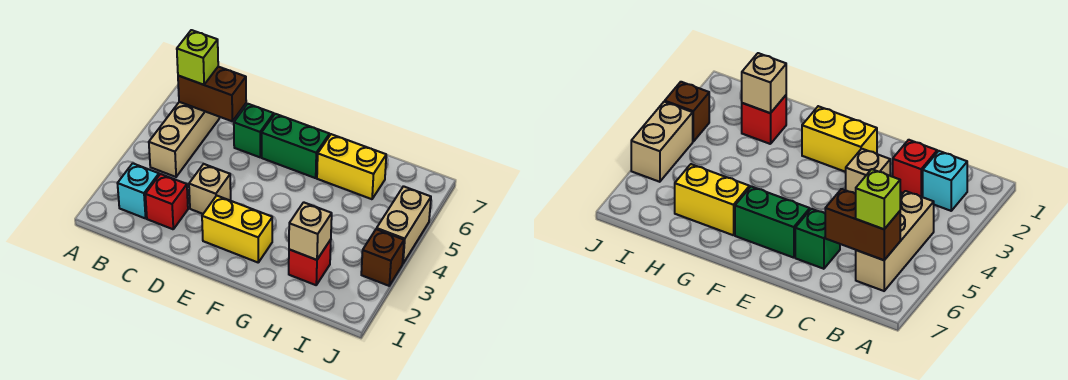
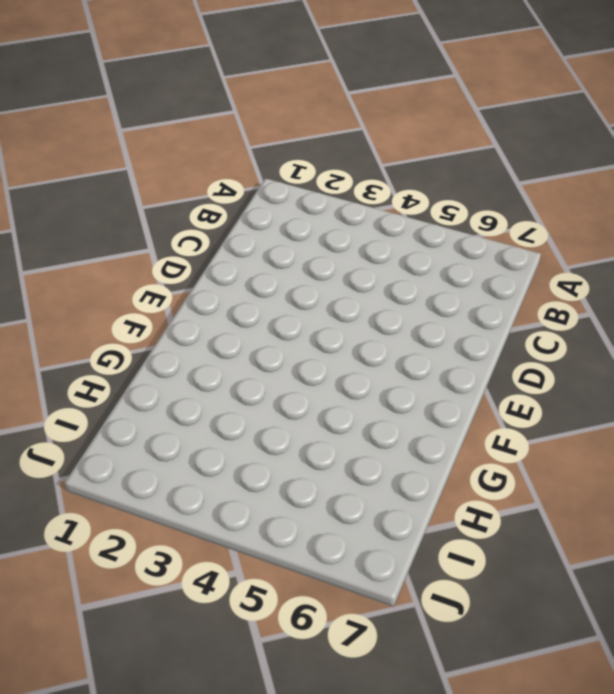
none -> cyan 1x1 brick [117,163,159,218]
none -> tan 1x3 brick [149,102,219,177]
none -> red 1x1 brick [145,174,188,229]

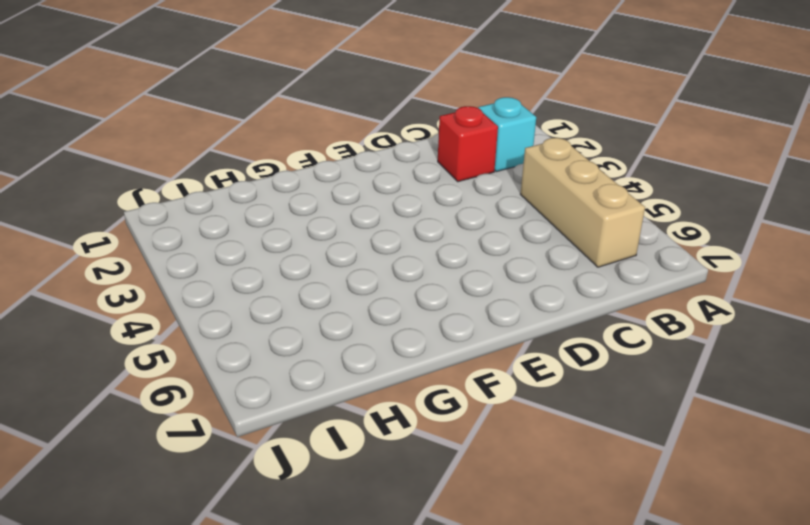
none -> tan 1x1 brick [189,164,231,214]
none -> green 1x1 brick [234,104,274,157]
none -> yellow 1x2 brick [202,196,272,262]

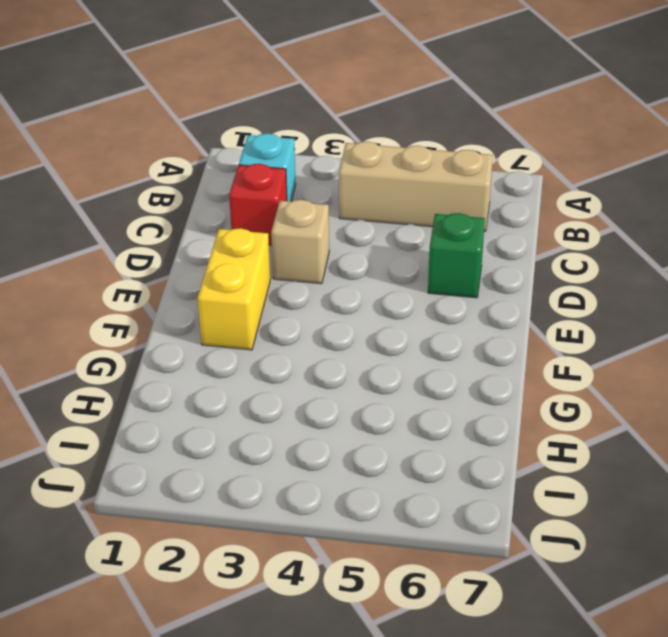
none -> green 1x2 brick [262,114,330,178]
none -> yellow 1x2 brick [317,134,386,199]
none -> red 1x1 brick [289,240,331,285]

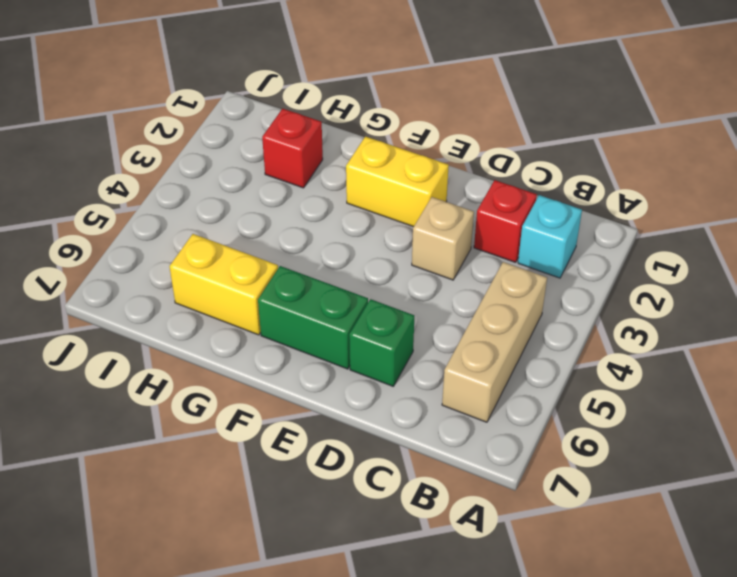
none -> brown 1x1 brick [361,229,404,286]
none -> tan 1x2 brick [377,186,431,264]
none -> brown 1x2 brick [178,67,246,121]

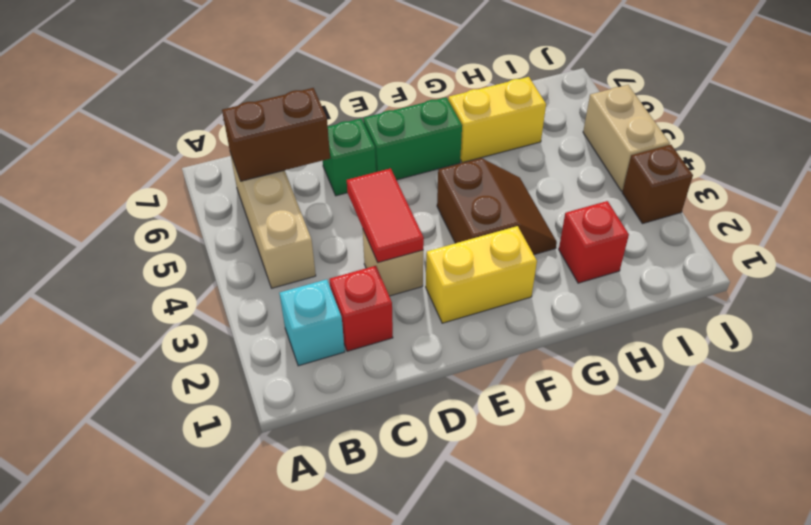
red 1x2 tile [347,168,424,263] -> none
brown 2x2 slope [437,158,557,255] -> none
none -> tan 1x1 brick [289,202,332,260]
none -> lime 1x1 brick [177,30,218,85]

